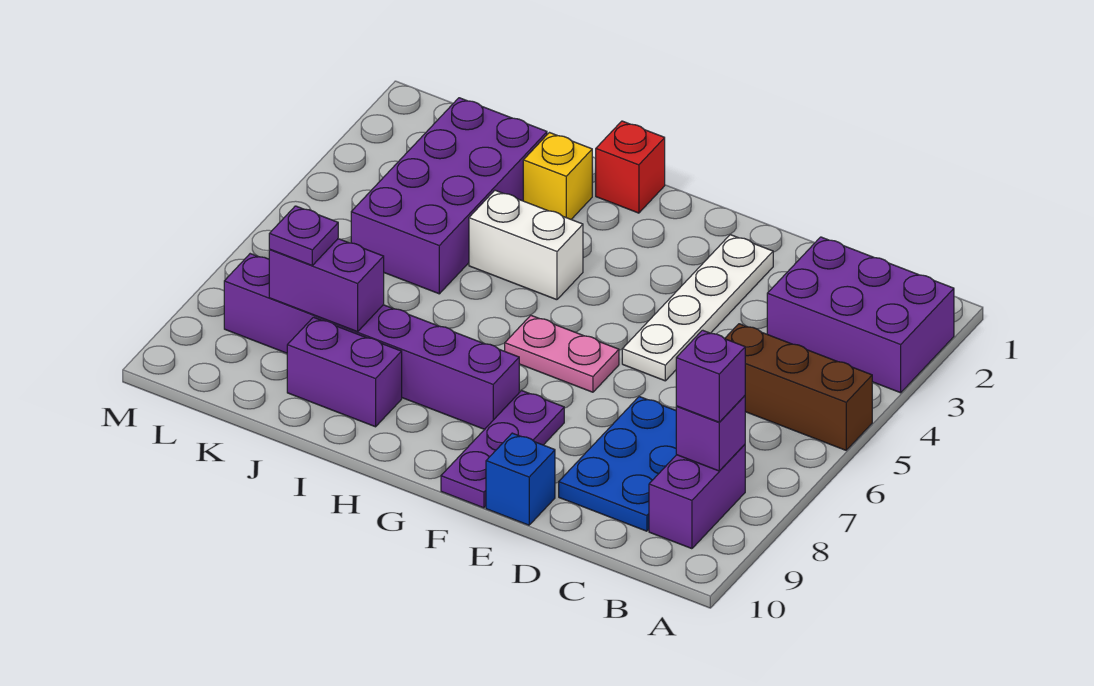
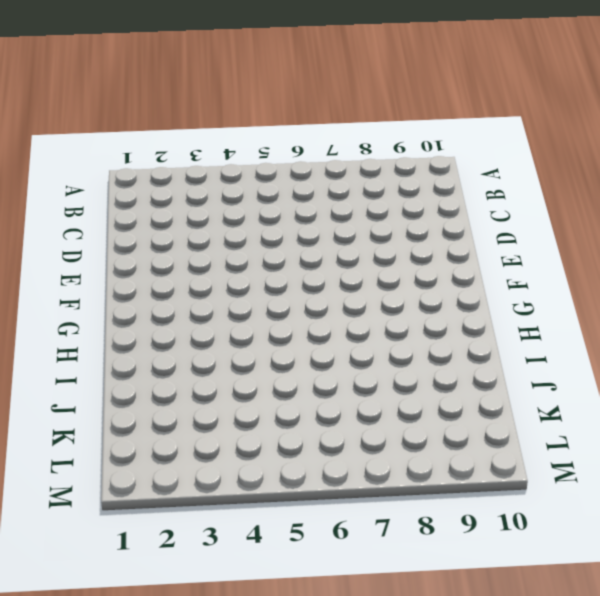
none -> purple 2x3 brick [767,237,954,393]
none -> brown 1x3 brick [725,324,872,450]
none -> purple 1x2 brick [649,445,745,549]

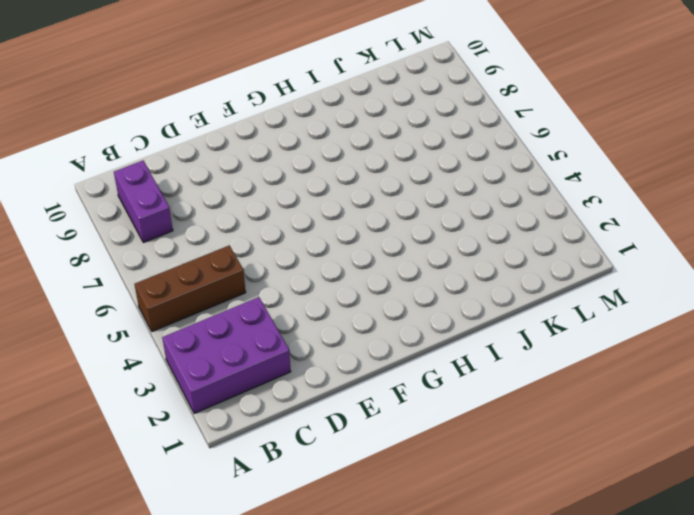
none -> blue 2x3 plate [559,397,676,531]
none -> white 1x4 plate [622,235,773,381]
none -> blue 1x1 brick [486,433,555,525]

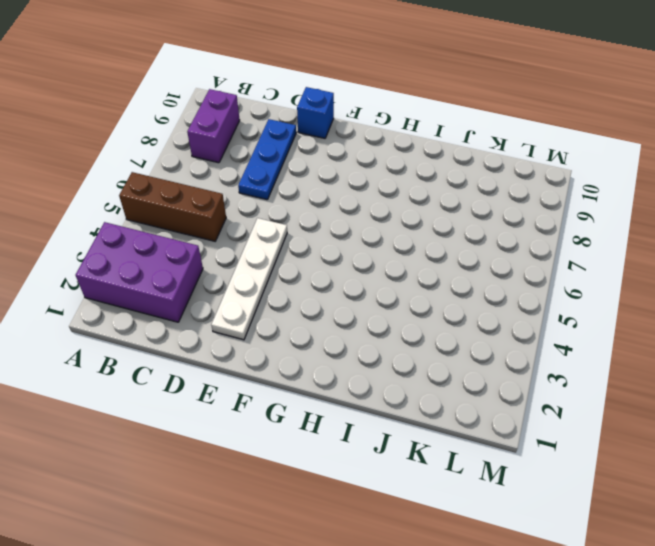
blue 1x3 plate [238,119,296,200] -> blue 2x3 plate [559,397,676,531]
none -> pink 1x2 plate [505,315,619,392]
none -> purple 1x3 plate [441,391,564,508]
none -> purple 1x6 brick [224,254,519,429]

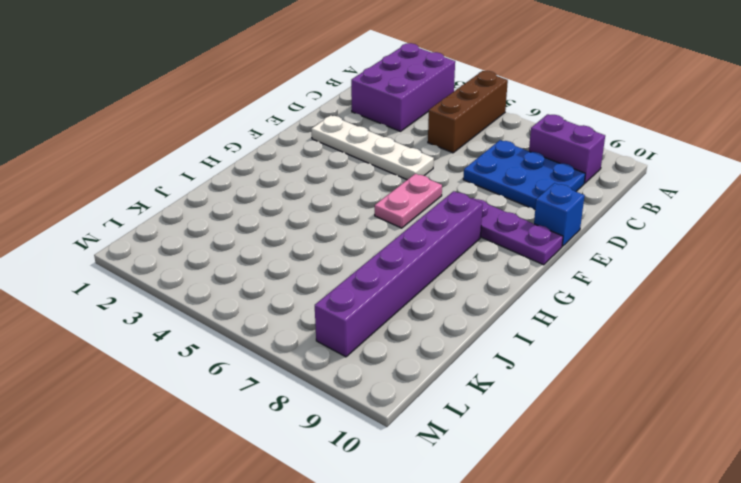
none -> red 1x1 brick [596,121,665,213]
none -> white 1x2 brick [469,190,583,300]
none -> yellow 1x1 brick [523,133,592,219]

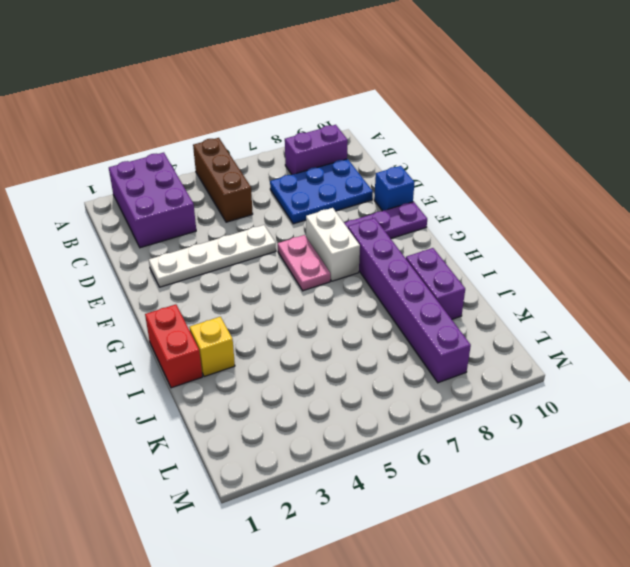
white 1x2 brick [306,208,360,281] -> white 1x2 brick moved to [469,190,583,300]
red 1x2 brick [145,304,202,388] -> red 1x1 brick [596,121,665,213]
none -> purple 2x4 brick [351,98,547,294]
none -> purple 1x1 brick [676,396,745,471]
none -> purple 1x2 brick [269,239,384,332]

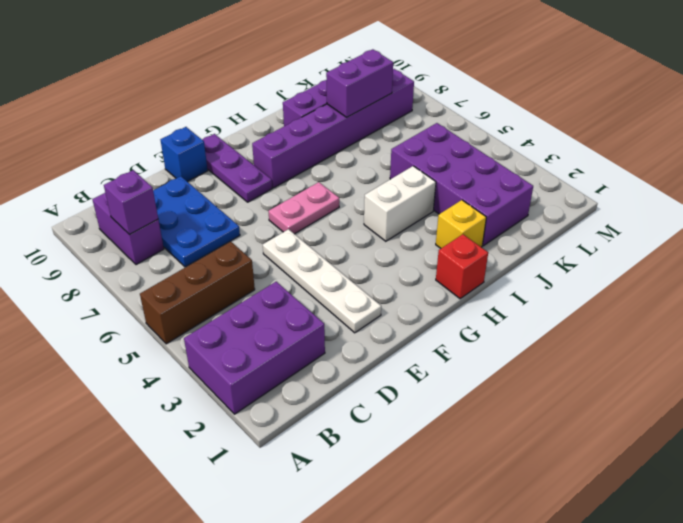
none -> purple 1x1 brick [676,330,745,422]
none -> purple 1x1 plate [269,206,338,265]

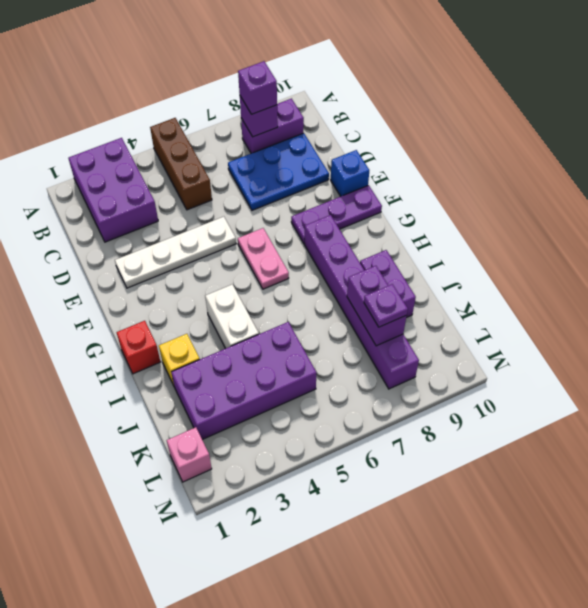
pink 1x1 brick [167,427,212,482] -> none

